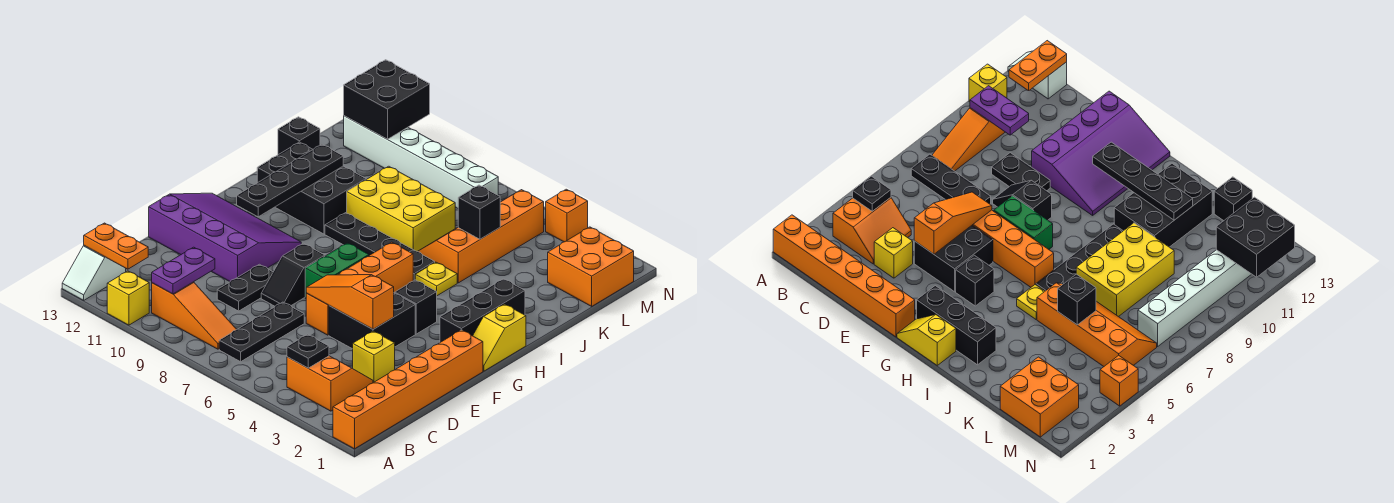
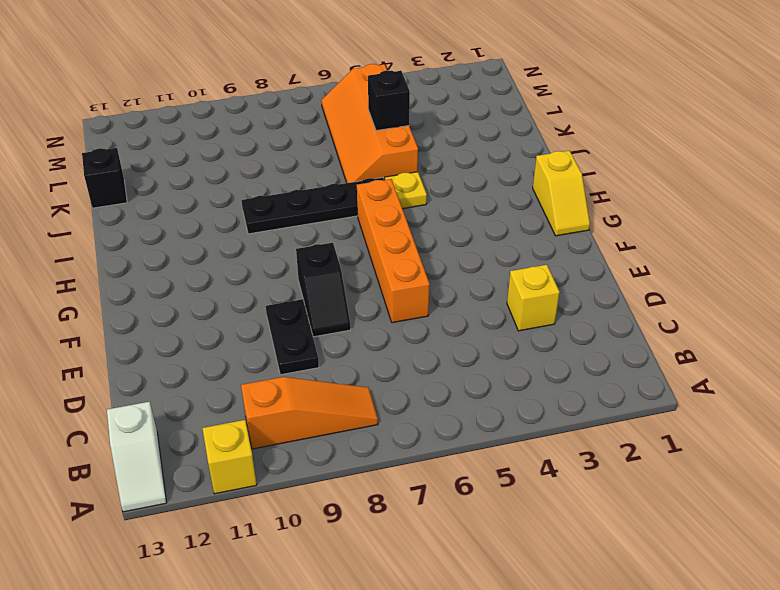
none -> orange 1x6 brick [333,330,483,449]
none -> orange 2x2 slope [287,356,373,411]
none -> black 1x3 plate [219,302,304,362]
none -> black 2x2 brick [329,293,415,349]

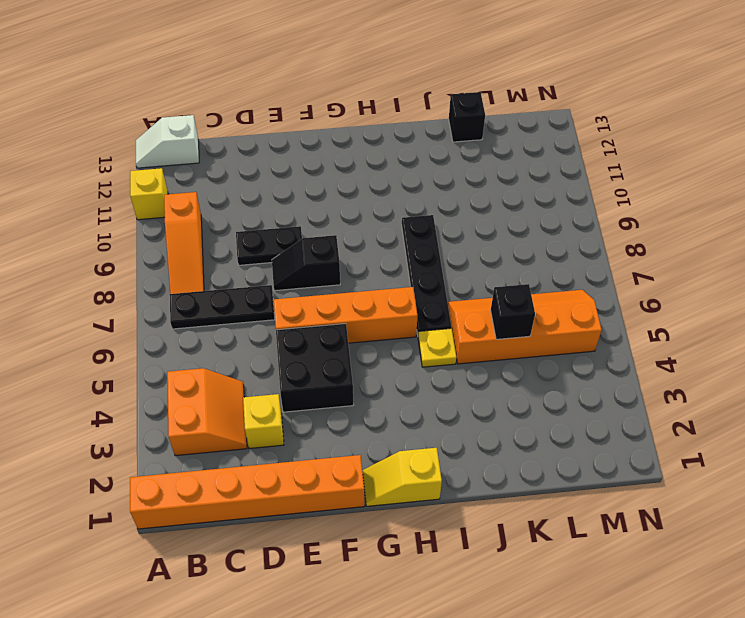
none -> purple 3x4 slope [149,193,301,281]
none -> green 1x2 brick [305,243,369,298]
none -> black 1x3 brick [440,279,525,342]
none -> black 1x1 brick [395,280,437,334]

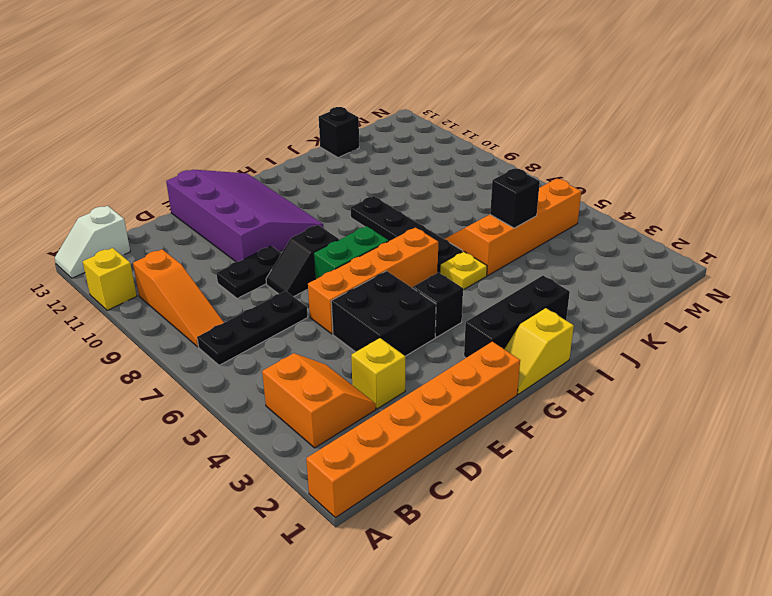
none -> black 2x3 brick [257,142,366,234]
none -> yellow 2x3 brick [347,166,455,251]
none -> orange 2x2 brick [548,227,634,306]
none -> white 1x6 brick [344,116,498,208]

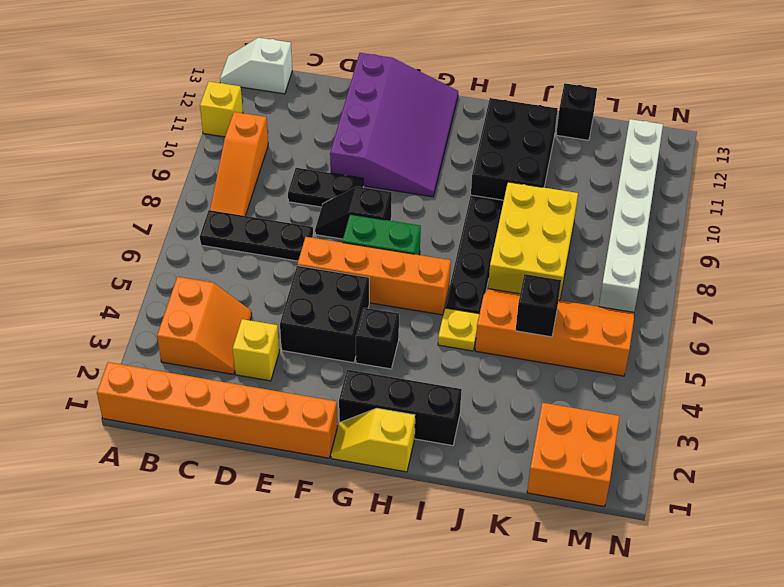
none -> orange 1x1 brick [546,189,588,242]
none -> black 1x1 plate [287,334,329,368]
none -> purple 1x2 plate [152,247,215,294]
none -> orange 1x2 plate [84,223,148,269]

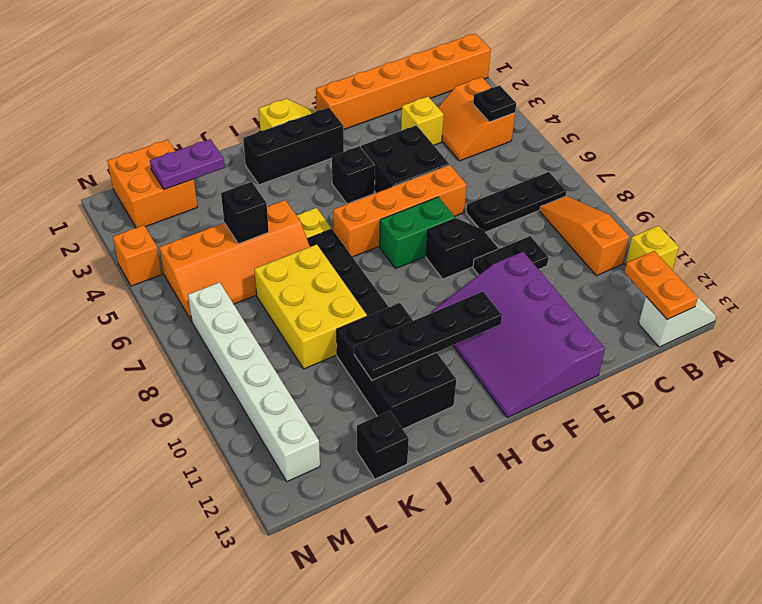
purple 1x2 plate [150,139,225,190] -> purple 1x2 plate moved to [152,247,215,294]
none -> orange 1x3 slope [306,275,394,329]
none -> black 2x2 brick [344,60,430,139]

